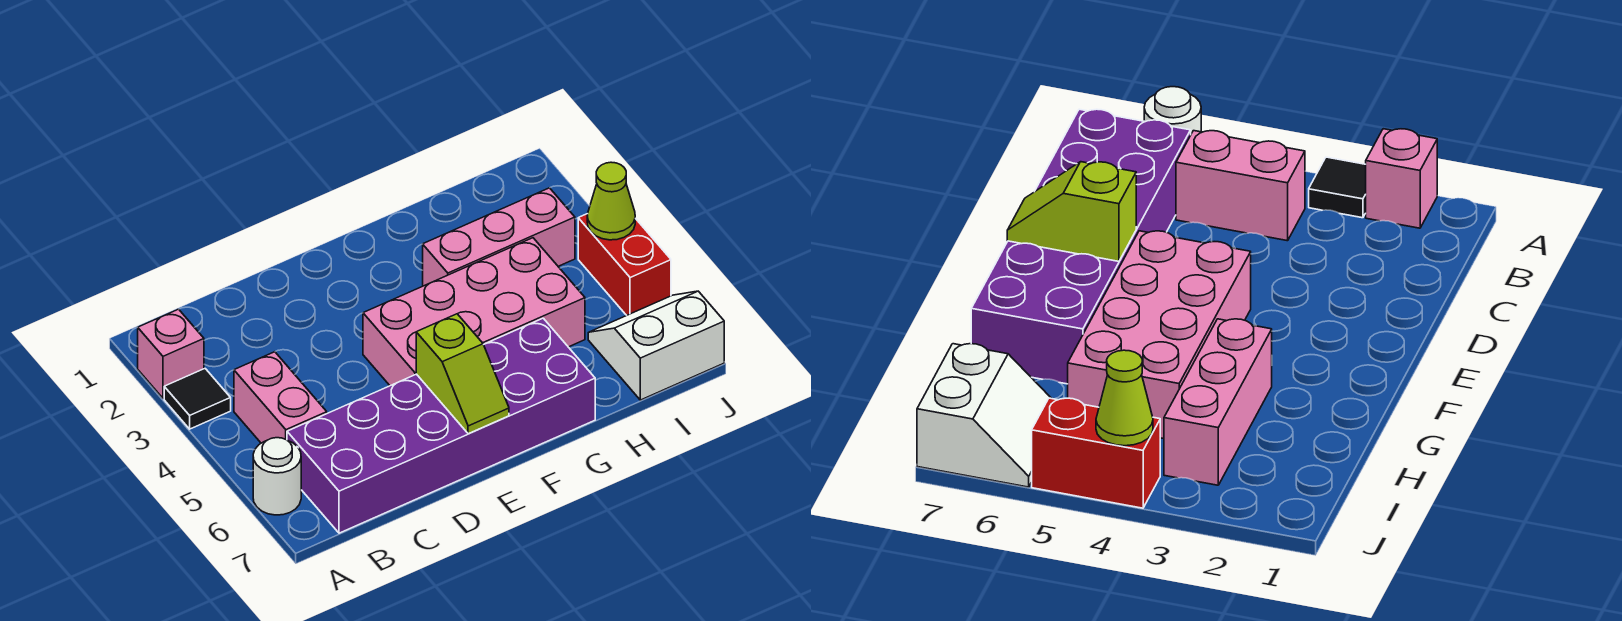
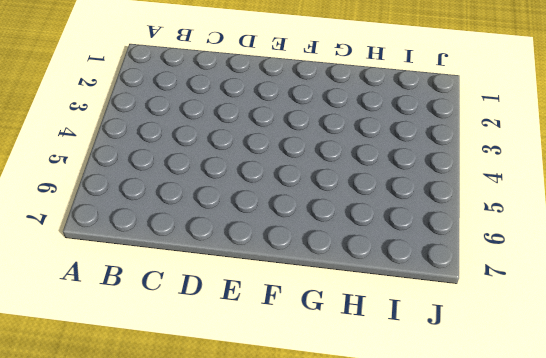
none -> pink 1x1 brick [138,309,204,398]
none -> black 1x1 tile [164,369,231,429]

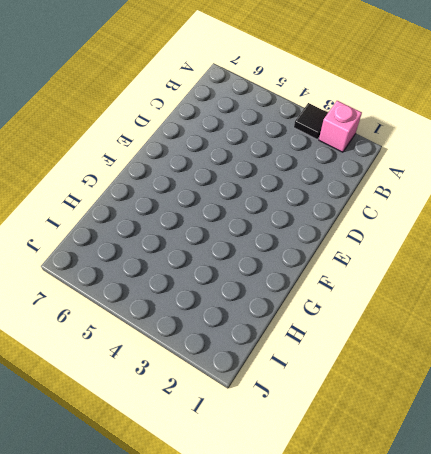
none -> white 1x1 round brick [253,438,301,515]
none -> pink 1x2 brick [234,352,327,443]

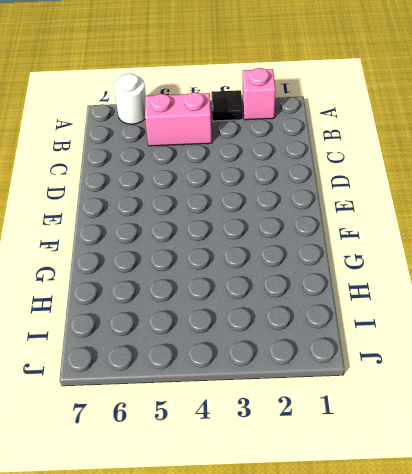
none -> purple 2x6 brick [287,318,595,533]
none -> pink 2x4 brick [363,238,585,386]

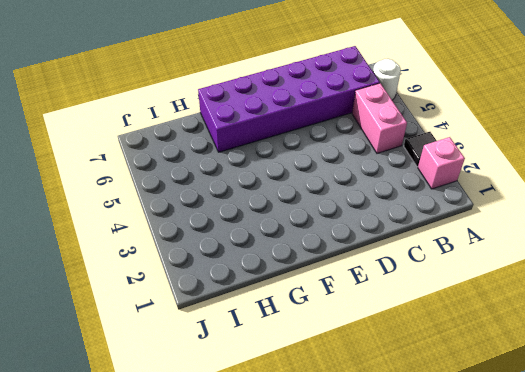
none -> pink 2x4 brick [363,238,585,386]
none -> pink 1x3 brick [423,188,575,286]

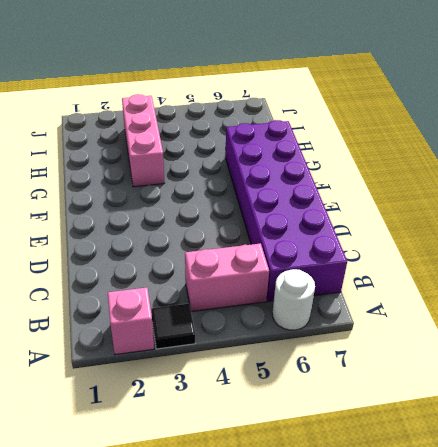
none -> pink 2x4 brick [363,238,585,386]
none -> white 2x2 slope [588,291,724,400]

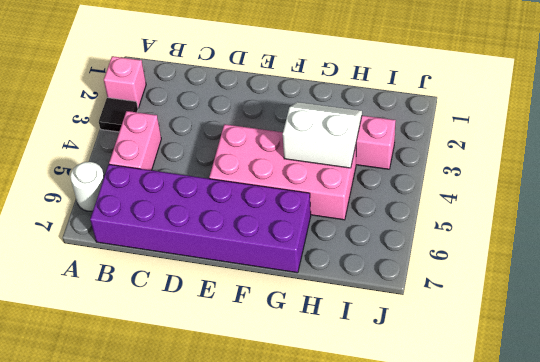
white 2x2 slope [283,102,362,168] -> white 2x2 slope moved to [588,291,724,400]
none -> red 1x2 brick [578,214,671,315]
none -> lime 1x2 slope [416,314,509,434]

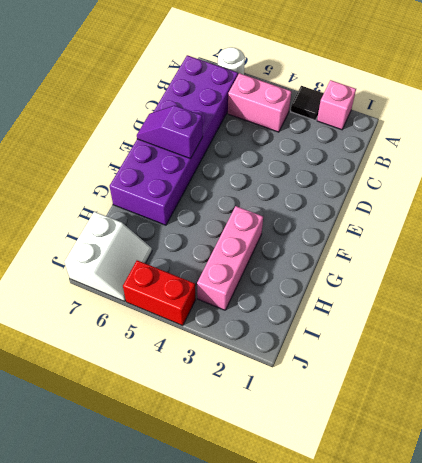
purple 1x2 slope [137,105,203,159] -> lime 1x2 slope [416,314,509,434]
none -> pink 2x4 brick [363,238,585,386]
none -> lime 1x1 cone [587,162,635,240]

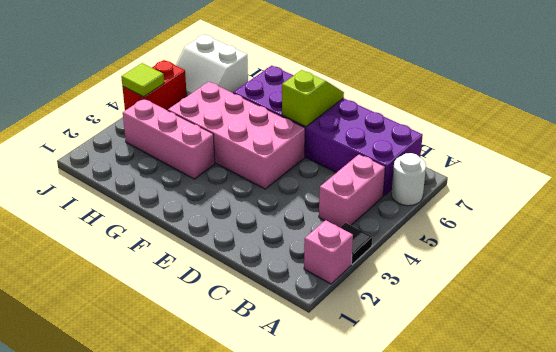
lime 1x1 tile [121,63,164,97] -> lime 1x1 cone [587,162,635,240]

